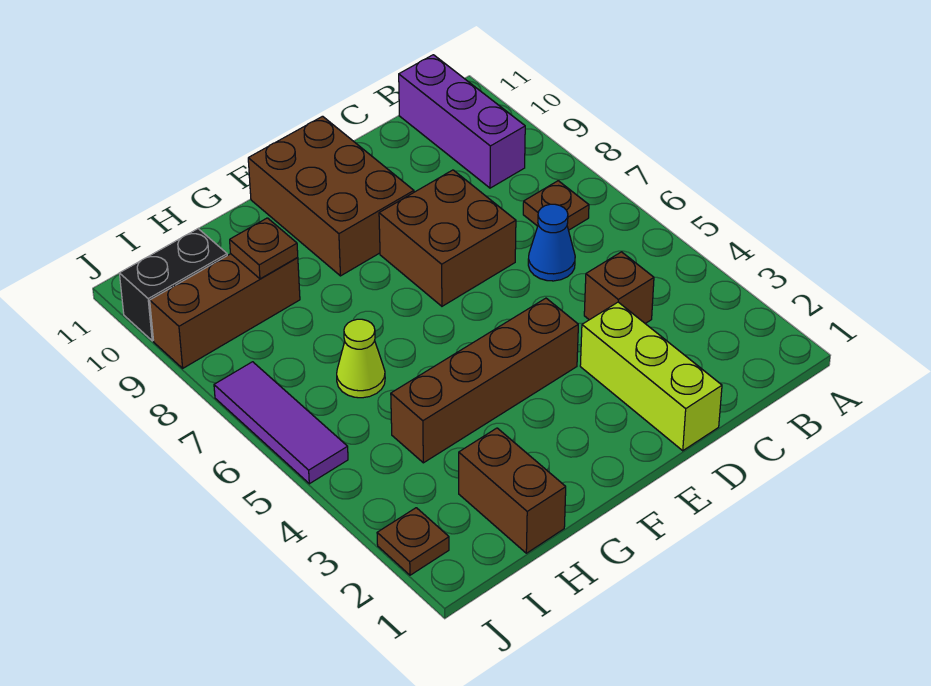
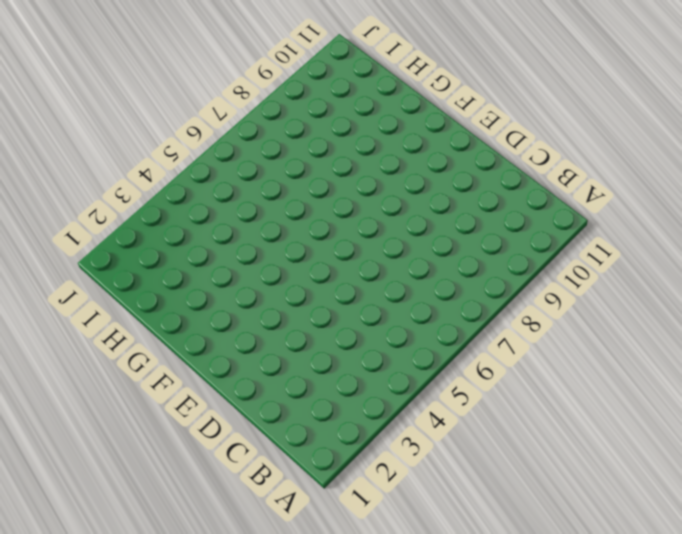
none -> brown 1x1 plate [523,181,589,230]
none -> purple 1x3 brick [399,55,525,188]
none -> brown 1x1 brick [584,252,654,323]

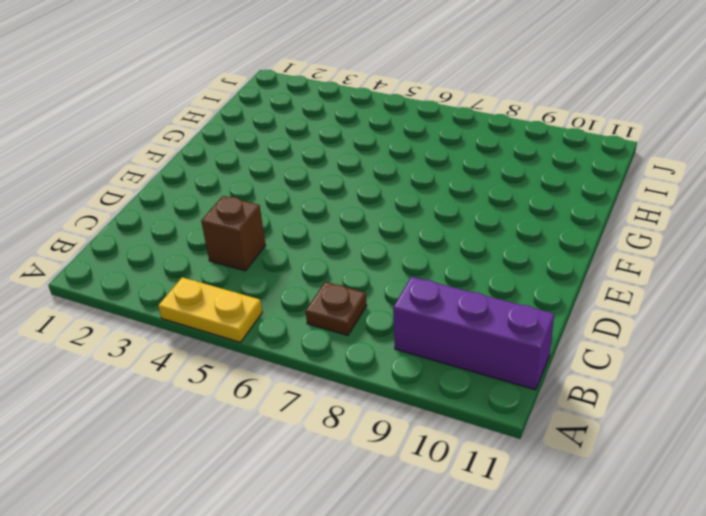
yellow 1x2 plate [158,277,262,342] -> none
none -> blue 1x1 cone [528,204,575,281]
none -> lime 1x3 brick [580,302,722,451]
none -> brown 2x2 brick [379,170,516,306]

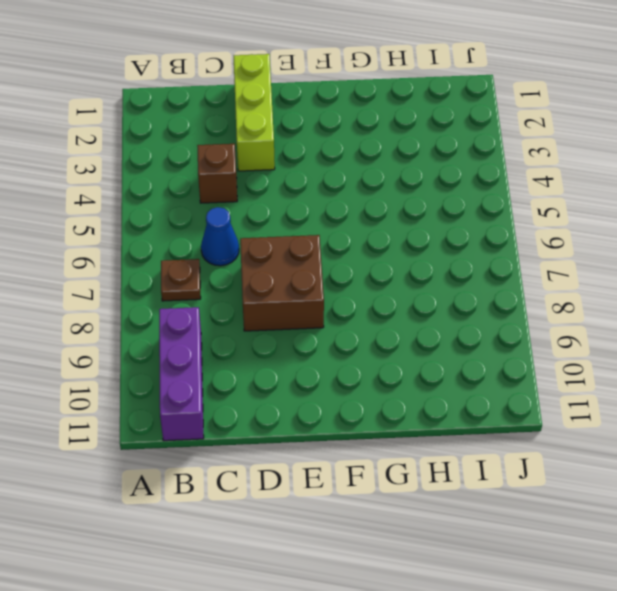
none -> brown 1x4 brick [391,298,578,463]
none -> brown 2x3 brick [248,116,414,276]
none -> brown 1x2 brick [459,428,566,553]

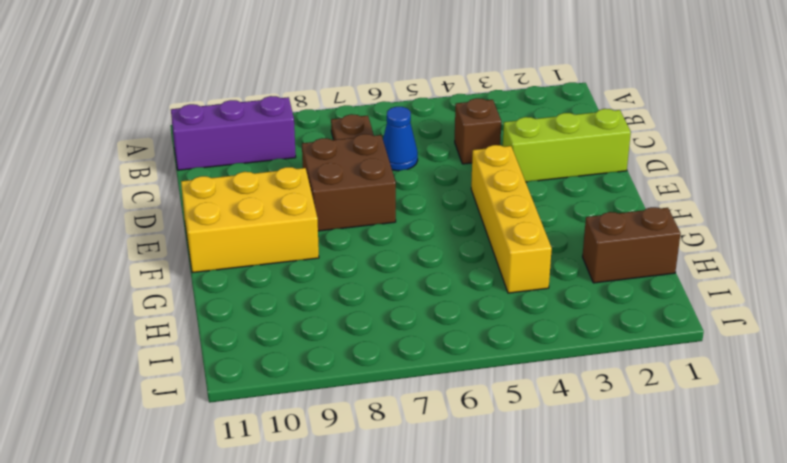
yellow 1x4 brick [471,145,552,293] -> brown 1x4 brick [391,298,578,463]
yellow 2x3 brick [181,167,319,273] -> brown 2x3 brick [248,116,414,276]
none -> lime 1x1 cone [337,319,385,398]
none -> brown 1x3 brick [150,254,300,368]
none -> black 1x2 brick [119,229,227,341]

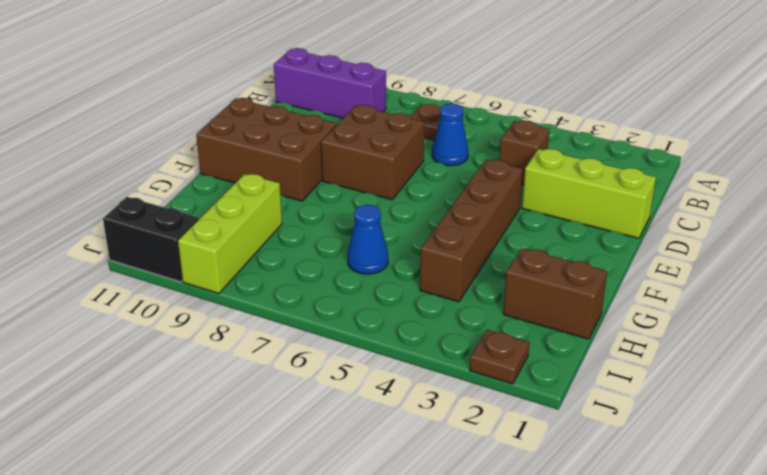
blue 1x1 cone [347,205,388,274] -> lime 1x1 cone [337,319,385,398]
lime 1x3 brick [178,174,282,293] -> brown 1x3 brick [150,254,300,368]
black 1x2 brick [103,197,199,282] -> black 1x2 brick turned to [119,229,227,341]
none -> purple 1x3 tile [214,362,348,484]
none -> brown 1x1 plate [230,218,298,279]

